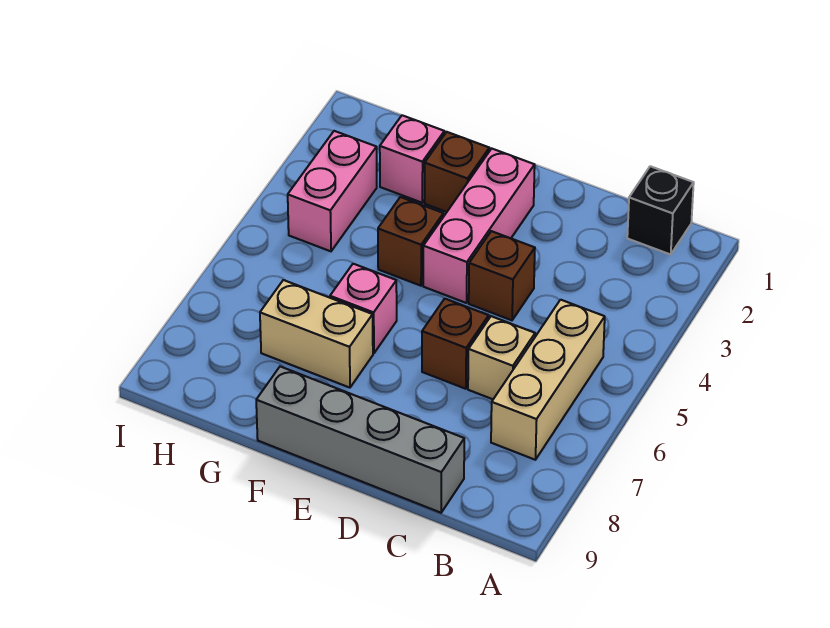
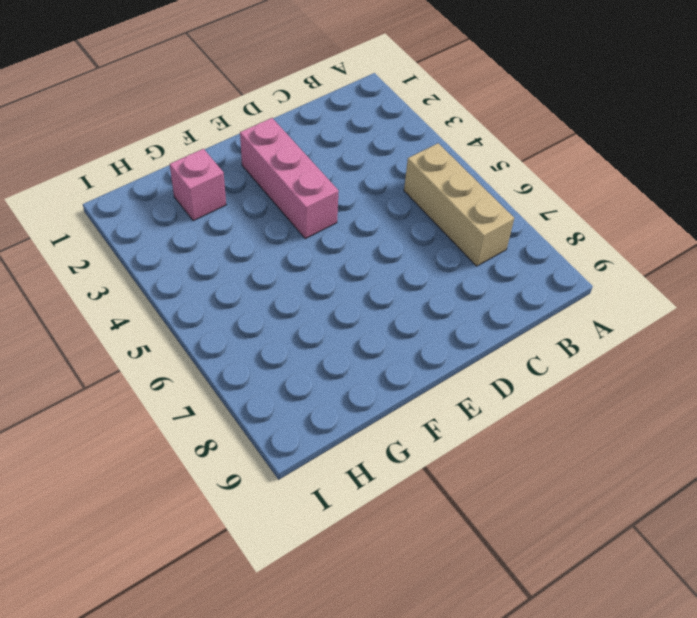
none -> black 1x1 brick [627,166,694,254]
none -> tan 1x1 brick [468,316,535,399]
none -> grey 1x4 brick [256,367,464,513]

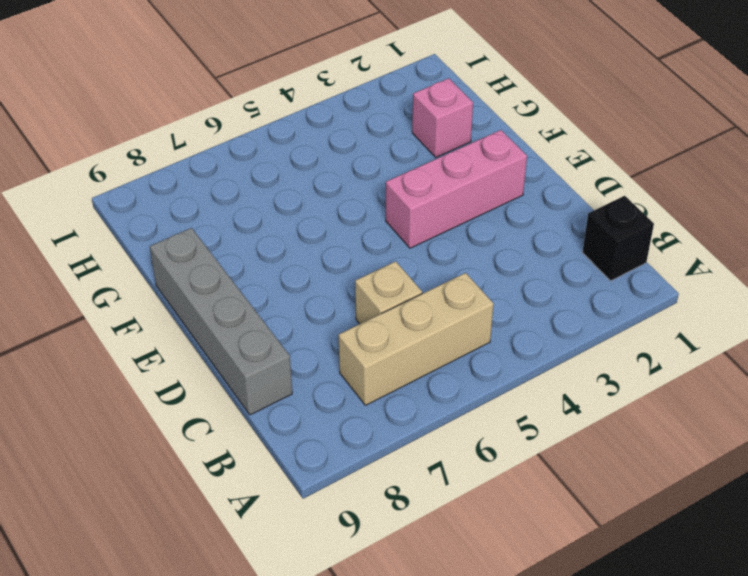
none -> brown 1x1 brick [469,231,535,320]
none -> brown 1x1 brick [422,299,489,389]
none -> brown 1x1 brick [425,132,489,212]

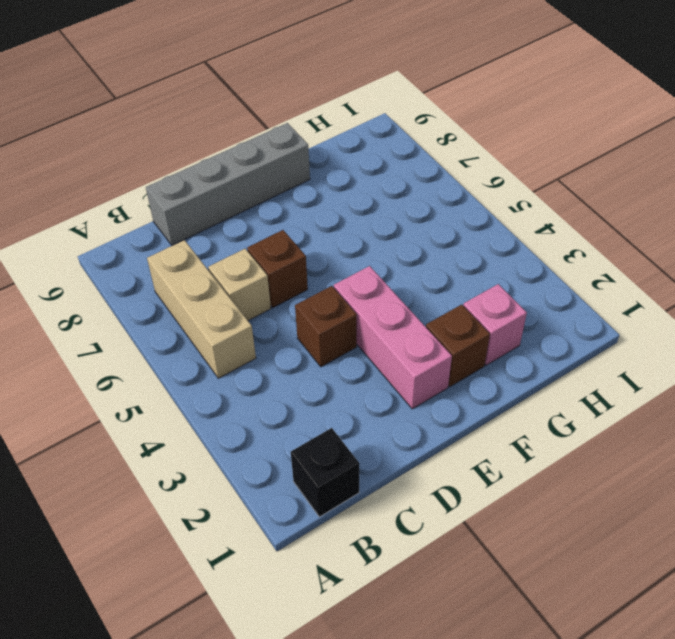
none -> brown 1x1 brick [378,197,443,286]
none -> pink 1x1 brick [330,264,397,353]
none -> tan 1x2 brick [260,280,373,388]

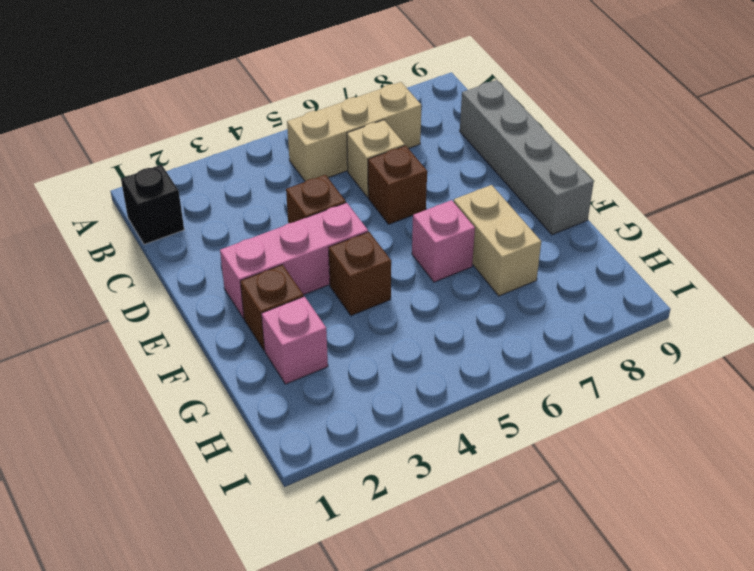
none -> pink 1x2 brick [288,131,377,251]

